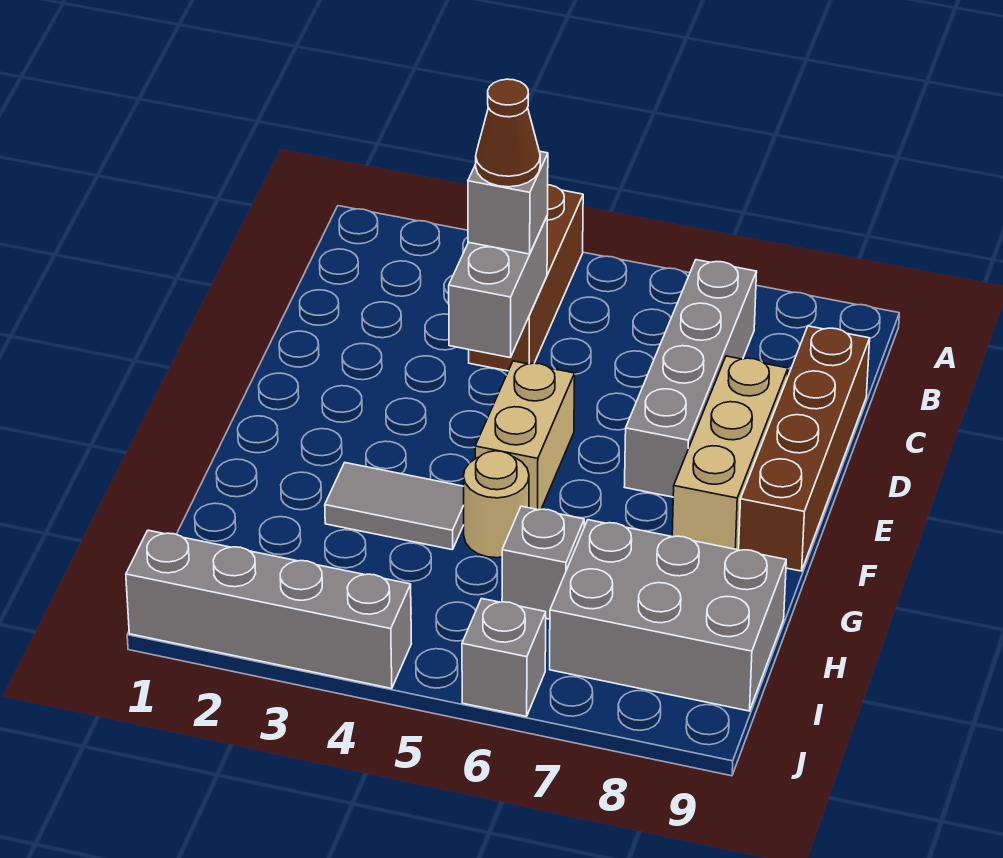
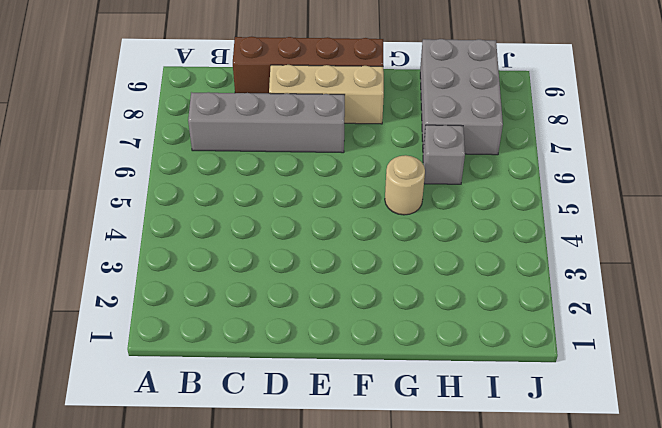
none -> brown 1x3 brick [469,185,583,371]
none -> tan 1x2 brick [475,361,575,510]
none -> grey 1x2 tile [325,463,464,550]

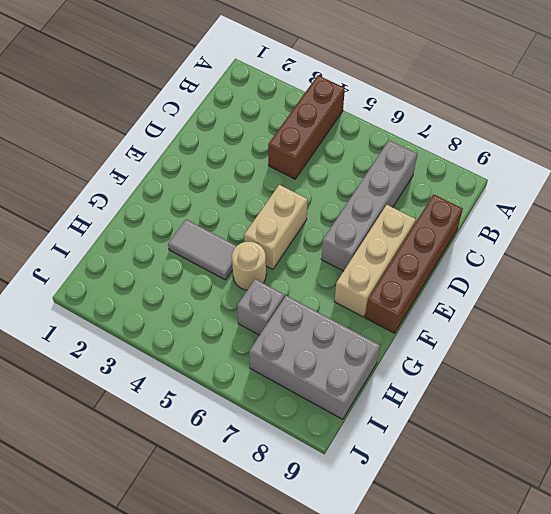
none -> grey 1x4 brick [126,530,411,689]
none -> grey 1x1 brick [462,599,546,717]
none -> grey 1x2 brick [449,215,548,358]

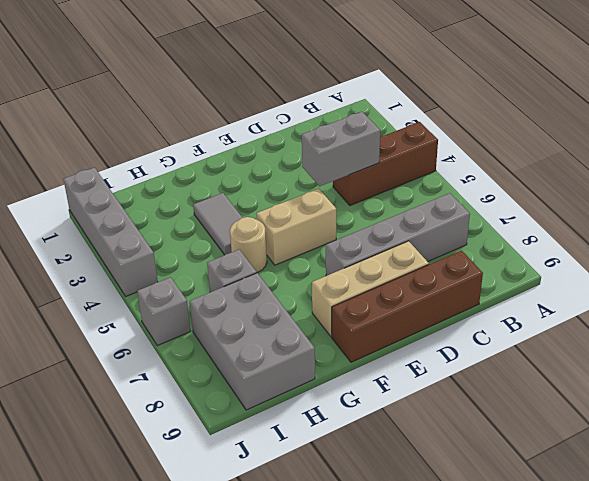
none -> grey 1x1 brick [468,151,548,254]
none -> brown 1x1 cone [476,79,540,187]

